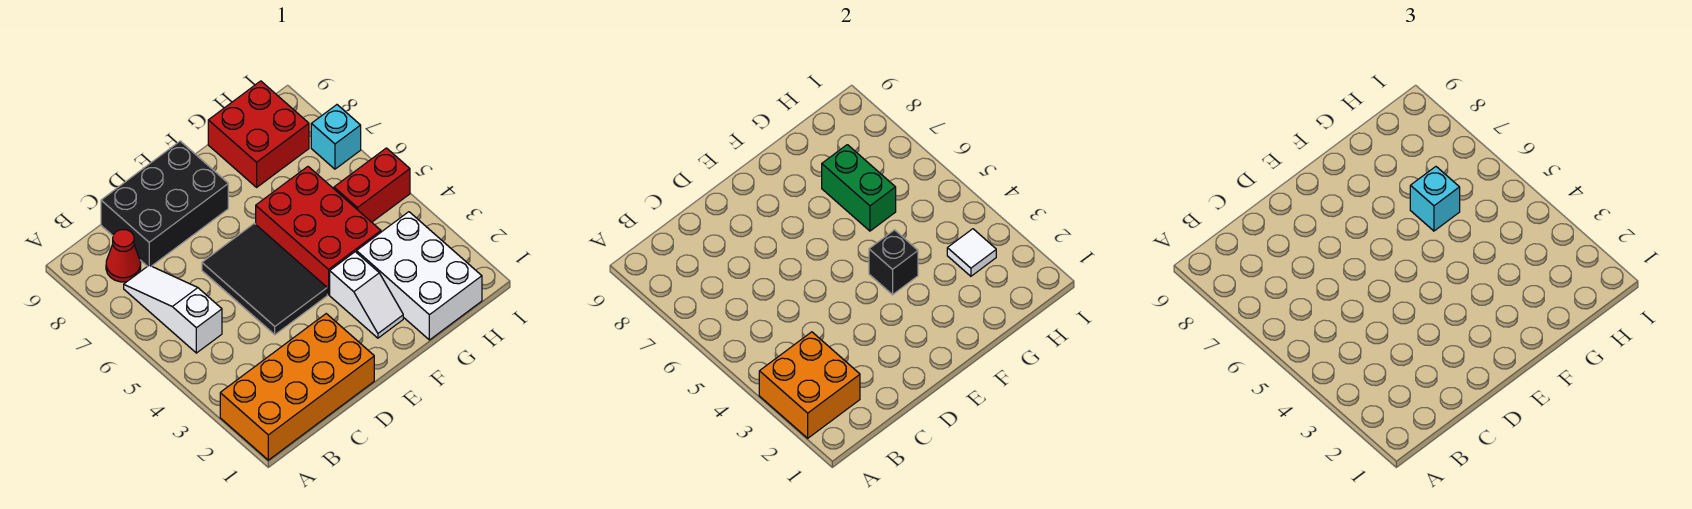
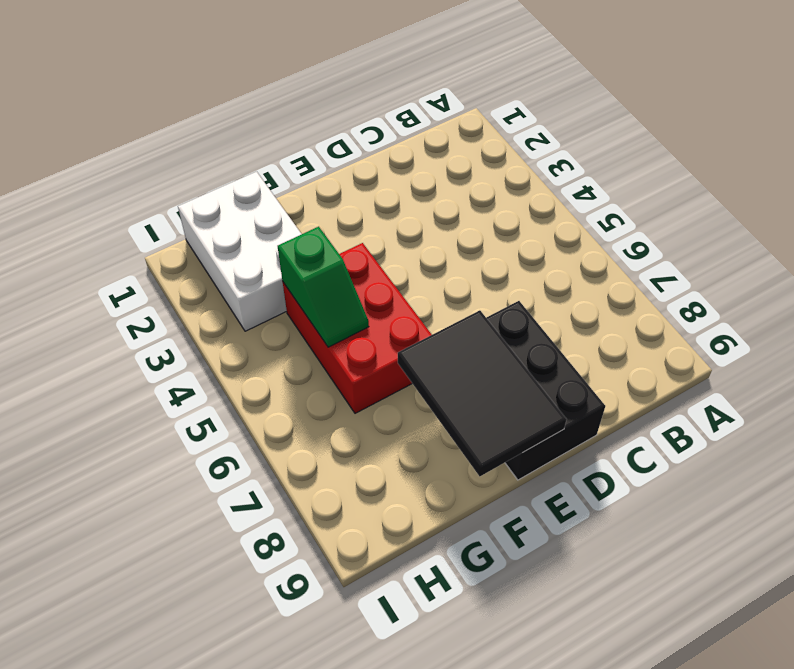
black 2x3 brick [486,301,605,480] -> black 2x3 brick turned to [101,141,228,266]
black 2x3 tile [398,310,566,476] -> black 2x3 tile moved to [202,223,327,335]
green 1x2 slope [278,227,369,347] -> none
none -> orange 2x4 brick [220,314,374,460]
none -> white 1x3 slope [124,265,222,353]
none -> red 1x1 cone [106,230,141,282]

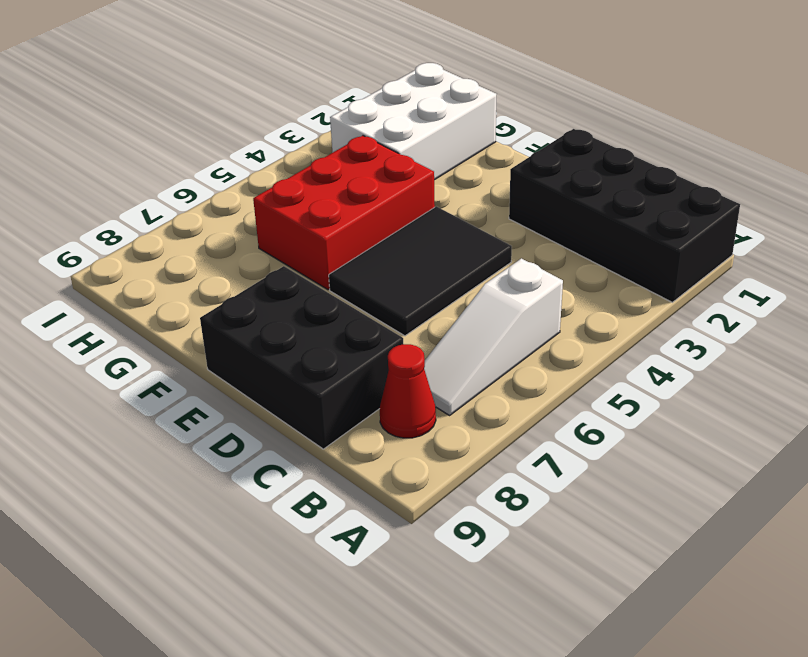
black 2x4 brick [509,129,740,302] -> orange 2x4 brick [220,314,374,460]
none -> white 1x2 slope [330,252,403,338]
none -> red 2x2 brick [208,81,309,187]
none -> red 1x2 brick [334,148,410,222]

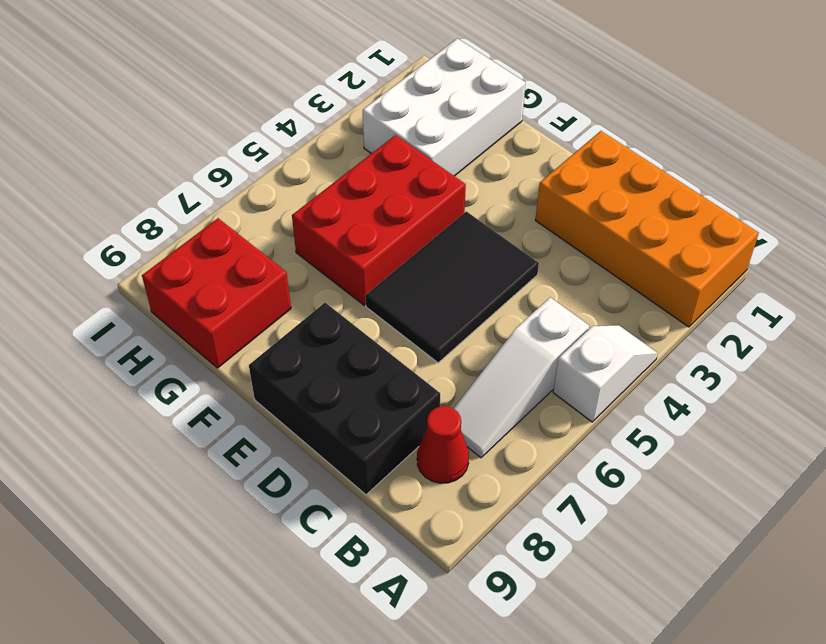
white 1x2 slope [553,325,658,422] -> white 1x2 slope moved to [330,252,403,338]
none -> red 1x2 brick [334,148,410,222]
none -> cyan 1x1 brick [311,105,361,169]
none -> orange 2x2 brick [759,332,860,438]

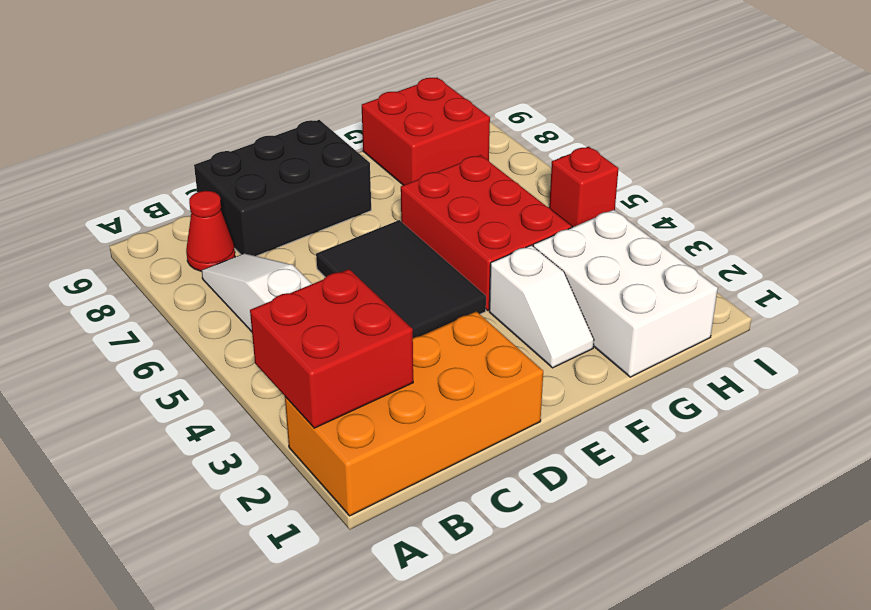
red 2x2 brick [250,269,413,428] -> orange 2x2 brick [759,332,860,438]
red 1x1 brick [549,147,619,227] -> red 1x2 brick [334,148,410,222]
none -> cyan 1x1 brick [311,105,361,169]
none -> black 1x1 brick [869,230,918,295]
none -> green 1x2 brick [822,145,896,231]

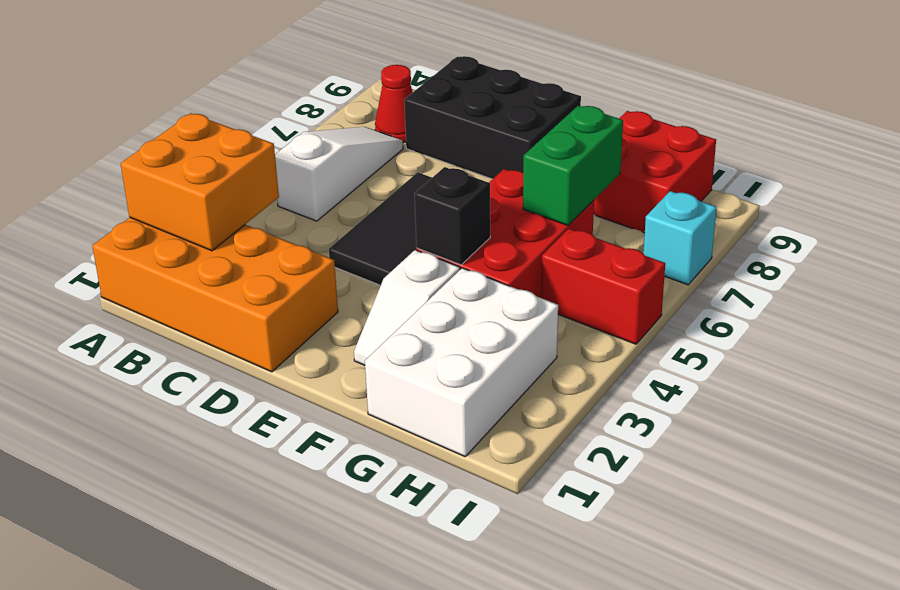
none -> white 1x1 tile [947,229,996,276]
none -> cyan 1x1 brick [1410,167,1460,231]

